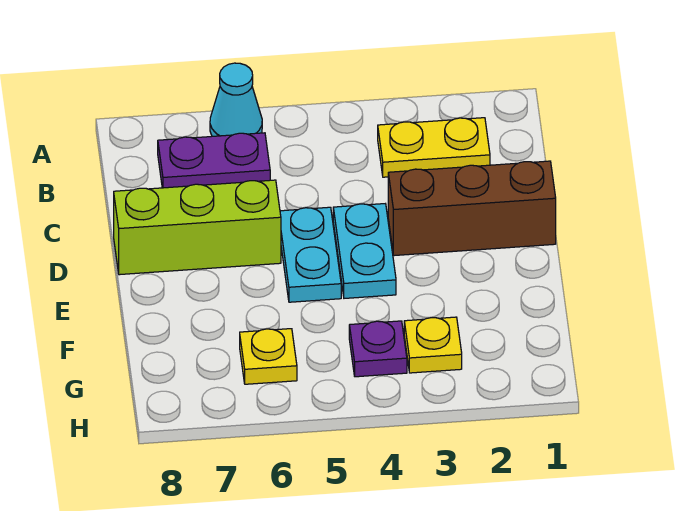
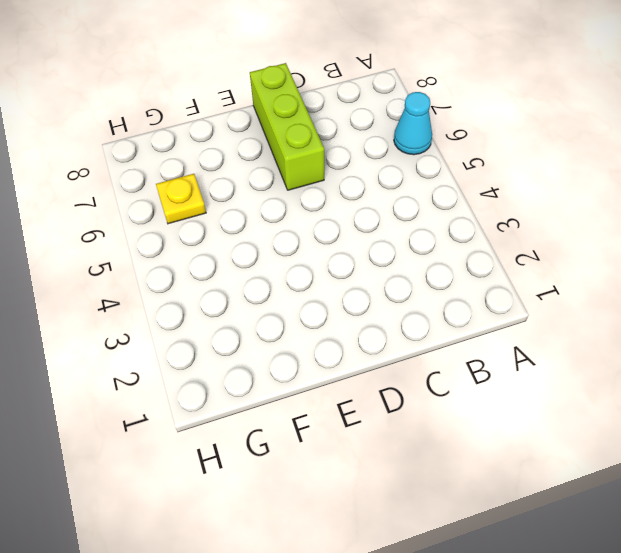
none -> yellow 1x2 plate [378,118,490,177]
none -> purple 1x2 plate [158,133,270,188]

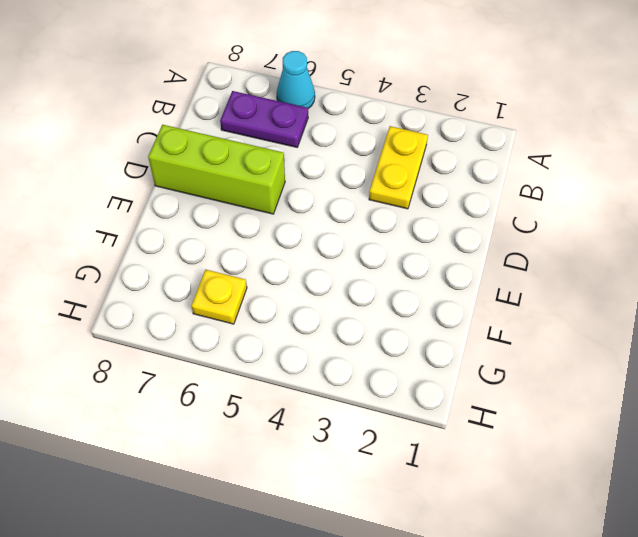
yellow 1x2 plate [369,126,428,209] -> yellow 1x2 plate turned to [378,118,490,177]
none -> brown 1x3 brick [388,161,556,256]
none -> cyan 1x2 plate [333,204,396,298]

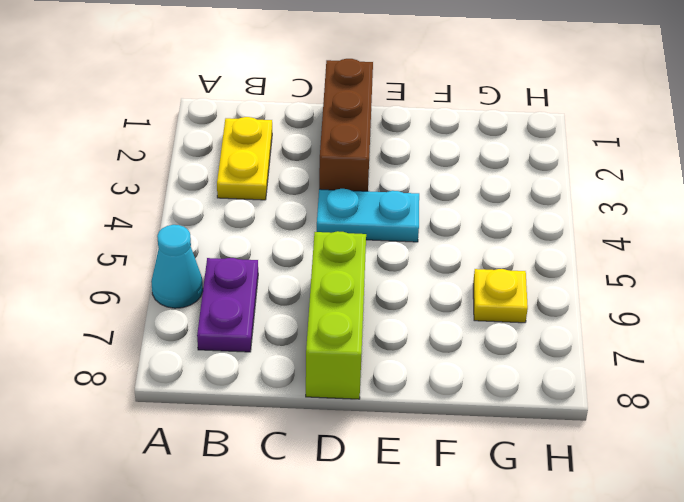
none -> cyan 1x2 plate [280,207,341,302]
none -> yellow 1x1 plate [404,317,462,373]

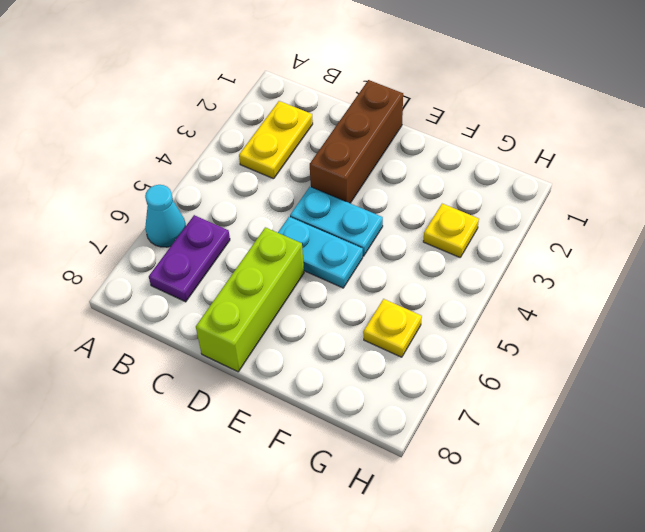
none -> purple 1x1 plate [349,321,407,377]

